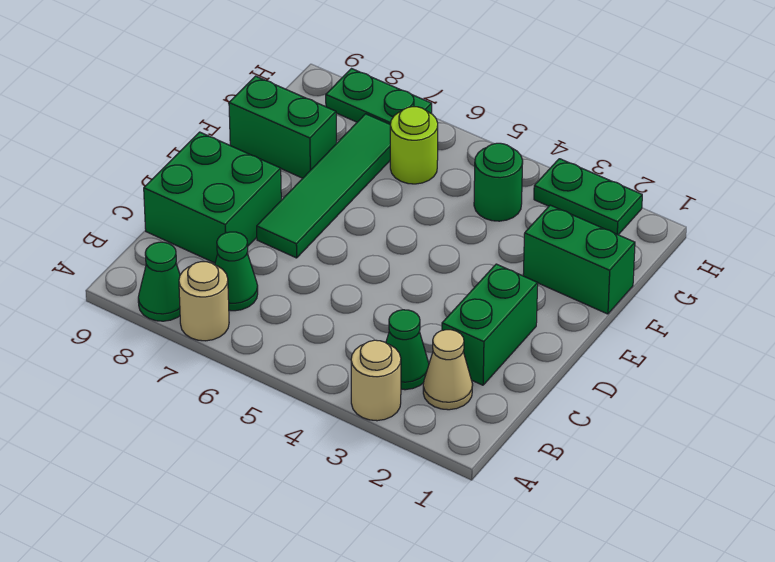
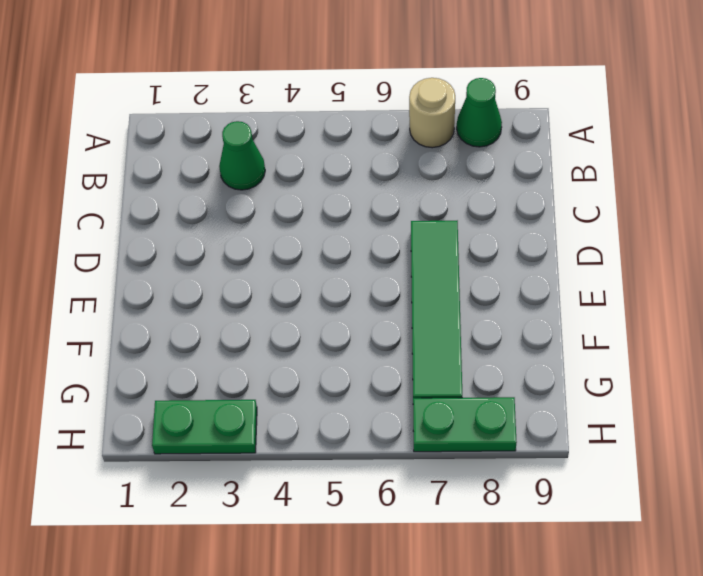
none -> tan 1x1 round brick [351,340,401,421]
none -> tan 1x1 cone [423,330,473,410]
none -> green 1x1 cone [215,232,258,311]

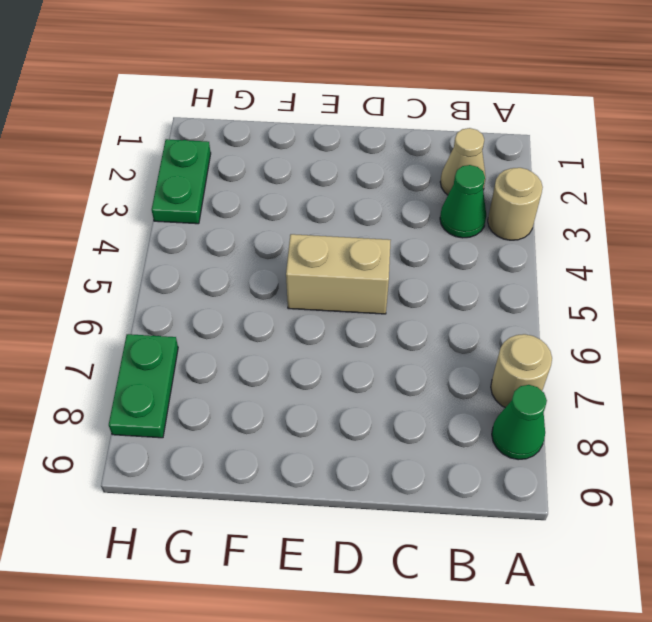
tan 1x2 brick [286,234,391,314] -> none
none -> green 1x1 cone [215,232,258,311]
none -> green 1x2 brick [442,264,538,385]
none -> green 2x2 brick [144,132,281,263]

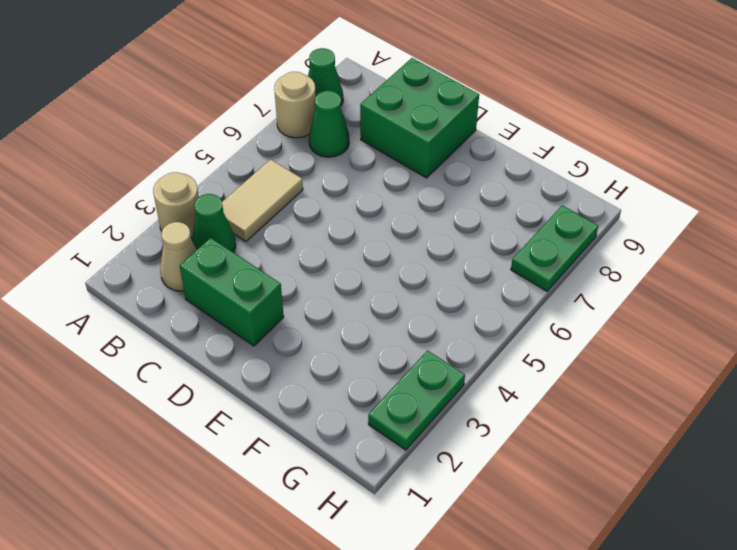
tan 1x2 tile [222,159,303,241] -> none
none -> green 1x4 tile [257,114,390,258]
none -> green 1x2 brick [523,205,635,314]
none -> green 1x2 brick [229,76,336,178]

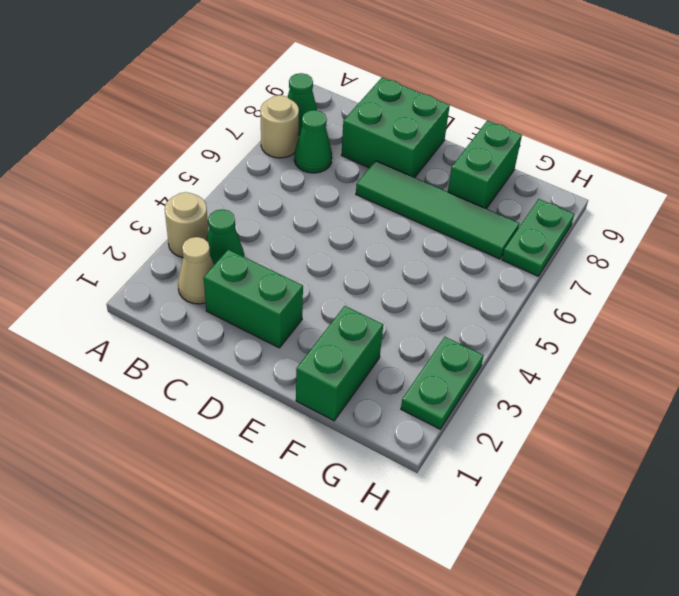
none -> green 1x1 round brick [474,143,523,221]
none -> lime 1x1 round brick [390,107,438,184]

